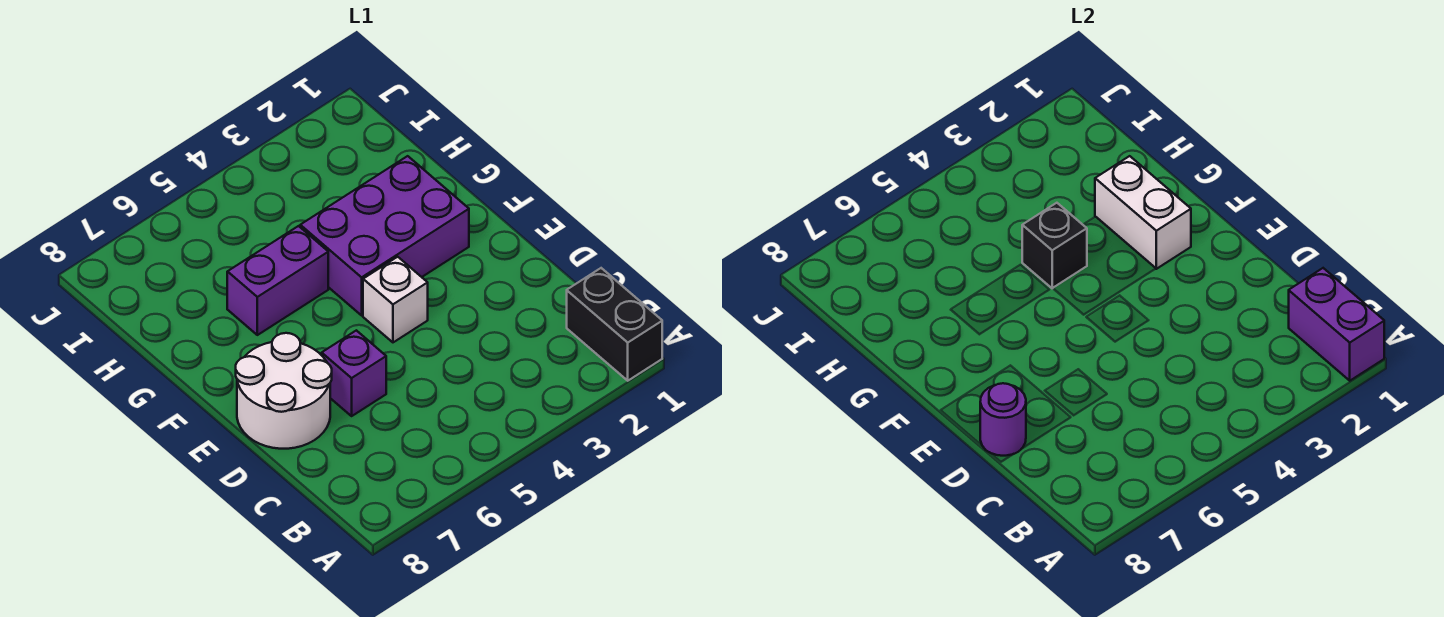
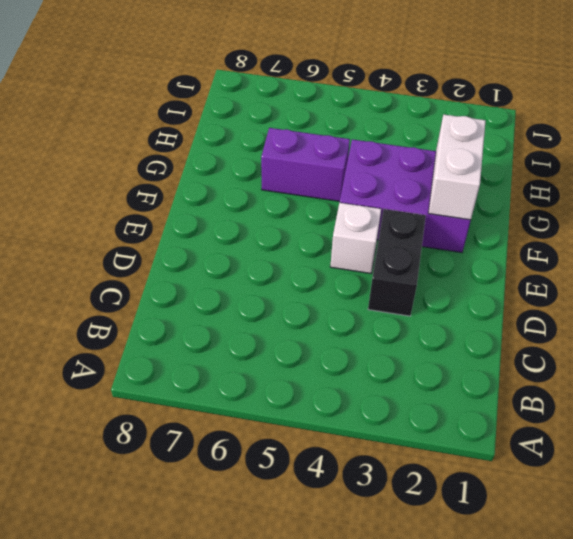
black 1x2 brick [368,209,426,316] -> black 1x2 brick moved to [567,268,662,381]
none -> purple 1x1 brick [322,330,386,416]
none -> white 2x2 round brick [236,333,332,449]

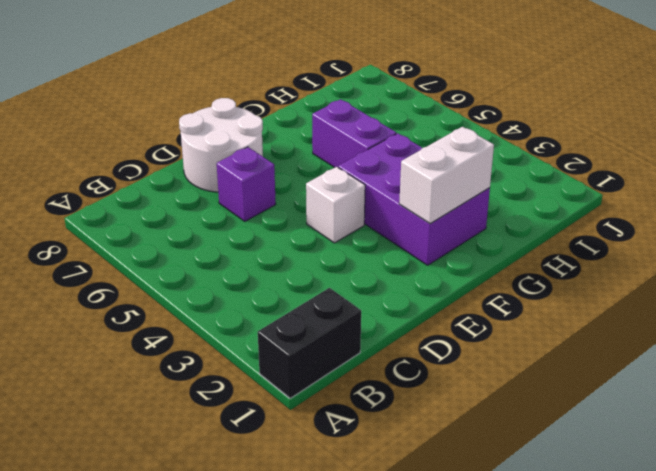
none -> purple 1x2 brick [1289,268,1384,381]
none -> purple 1x1 round brick [980,383,1026,456]

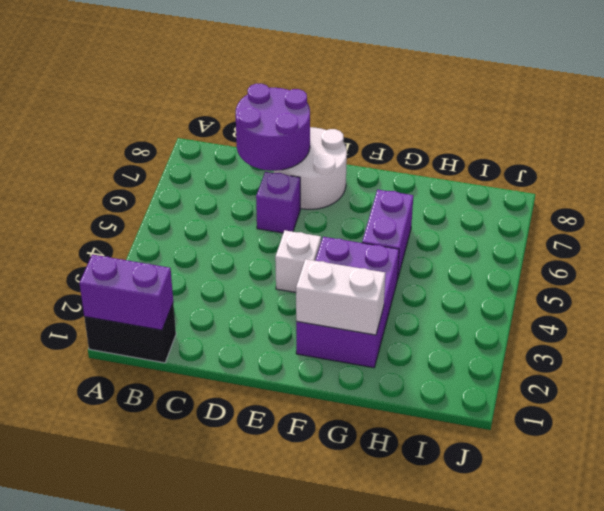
purple 2x2 round brick [236,84,310,171] -> purple 1x1 round brick [980,383,1026,456]
none -> black 1x1 brick [1022,203,1087,288]

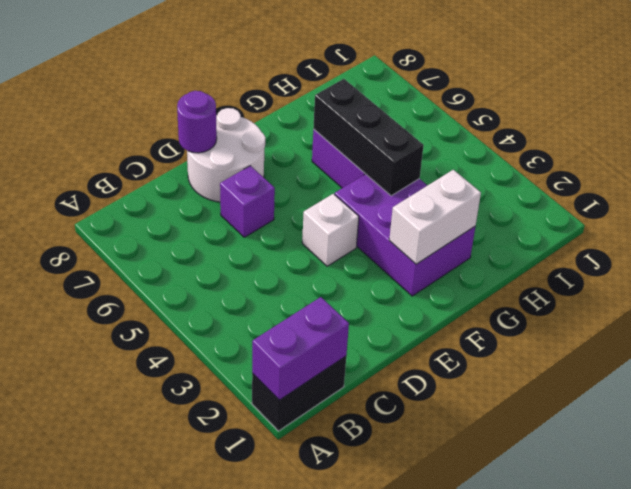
black 1x3 brick [313,79,424,196] -> black 1x1 brick [1022,203,1087,288]

